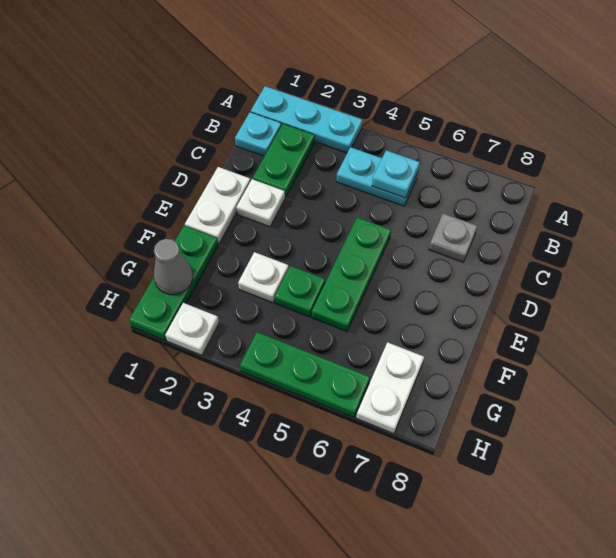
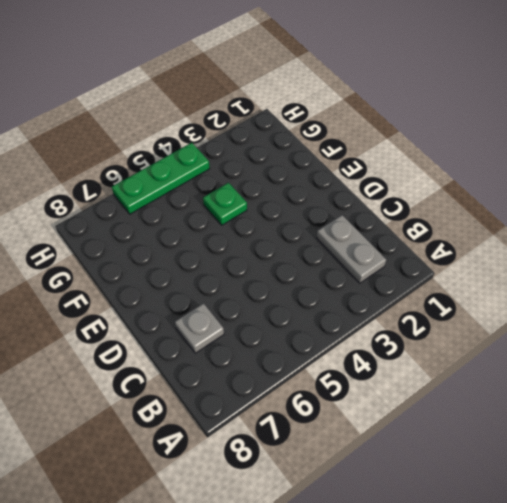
grey 1x2 plate [316,215,386,283] -> green 1x2 plate [253,124,315,197]
none -> cyan 1x3 plate [251,86,362,153]
none -> cyan 1x1 plate [235,112,281,156]
none -> cyan 1x2 plate [336,147,418,206]

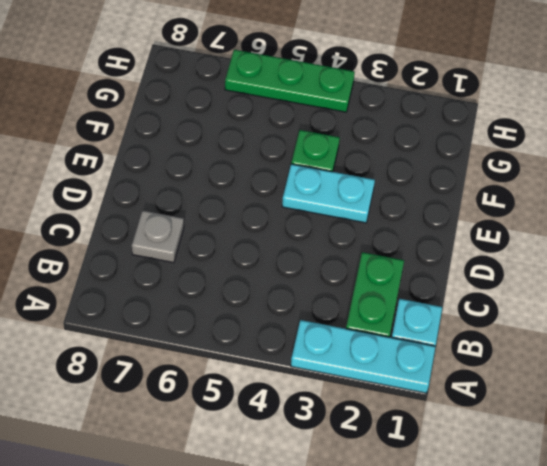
cyan 1x2 plate [282,164,375,223] -> cyan 1x2 plate moved to [336,147,418,206]
none -> white 1x2 plate [185,167,251,244]
none -> white 1x1 plate [236,179,285,227]
none -> green 1x3 plate [312,217,391,331]

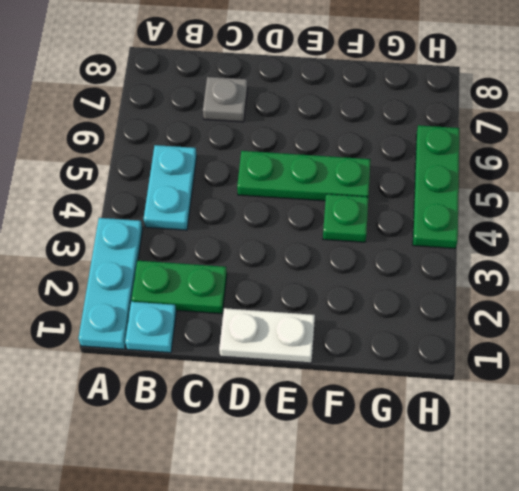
none -> white 1x1 plate [236,179,285,227]
none -> green 1x3 plate [129,226,218,340]
none -> white 1x1 plate [238,252,289,303]

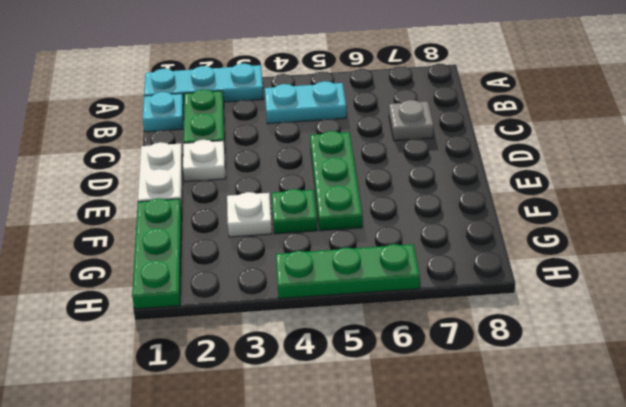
none -> white 1x2 plate [356,342,424,434]
none -> white 1x1 plate [165,303,219,355]
none -> cyan 1x1 plate [372,150,420,198]

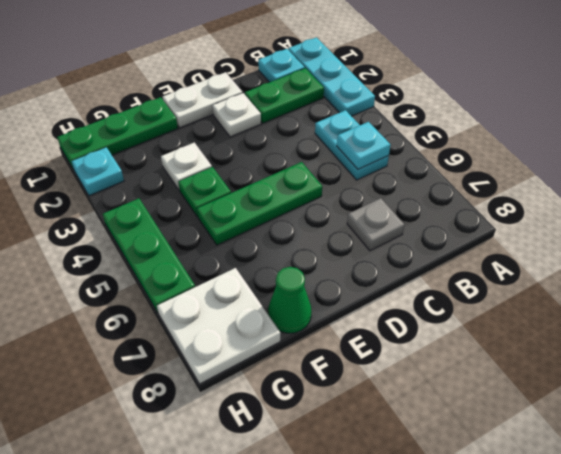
green 1x1 cone [268,267,312,333] -> none
white 2x2 plate [157,268,280,384] -> white 1x2 plate [356,342,424,434]
cyan 1x1 plate [71,147,124,196] -> white 1x1 plate [165,303,219,355]
none -> grey 1x1 cone [154,239,193,295]

